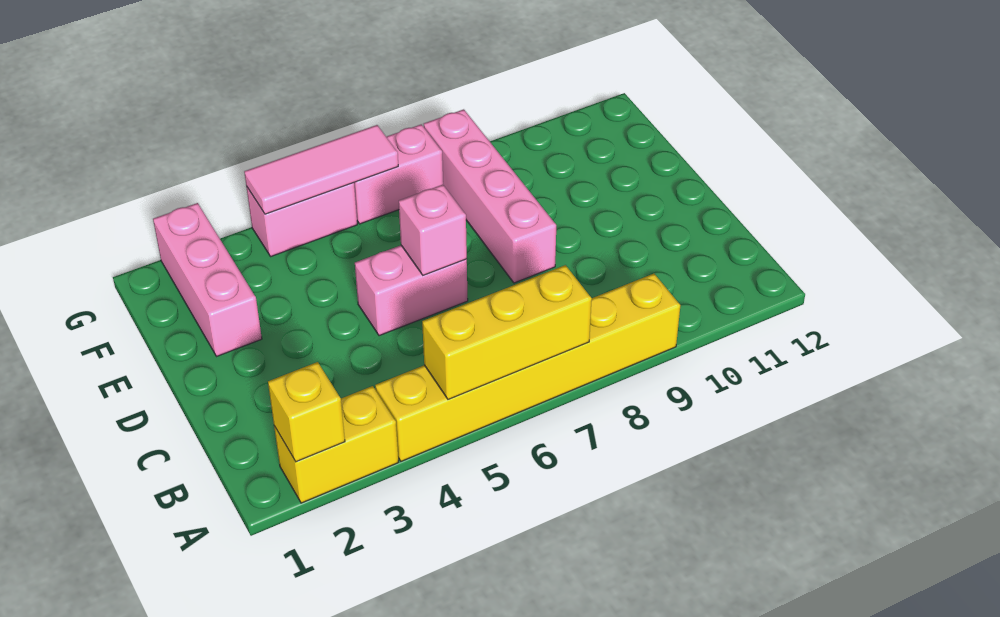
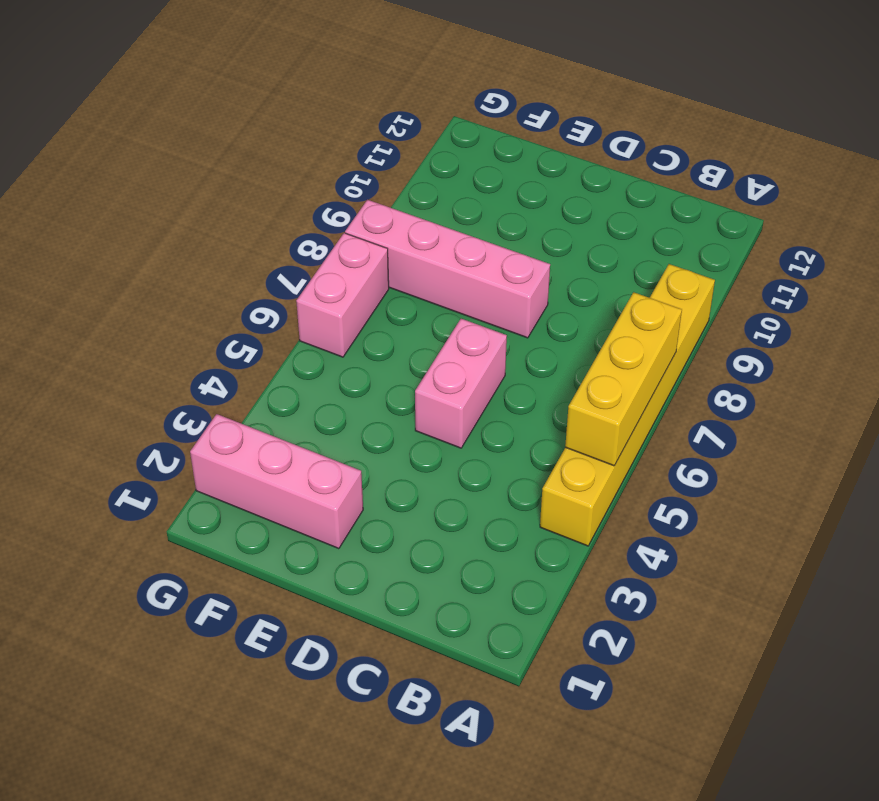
none -> yellow 1x2 brick [274,386,398,503]
none -> pink 1x2 brick [246,183,357,257]

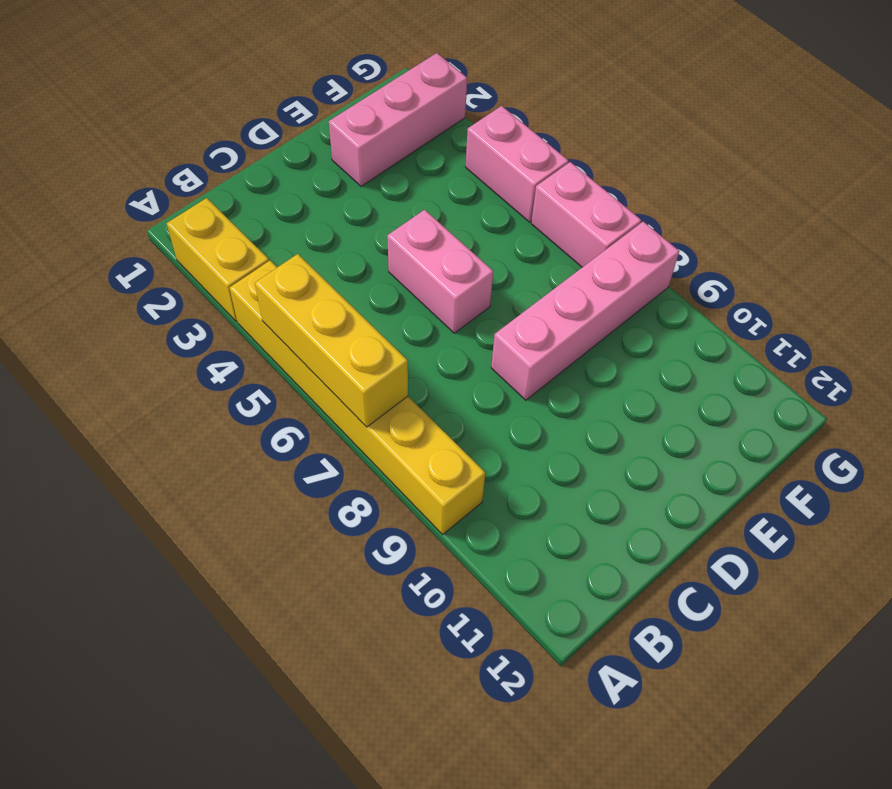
none -> yellow 1x1 brick [268,362,345,462]
none -> pink 1x1 brick [399,185,467,275]

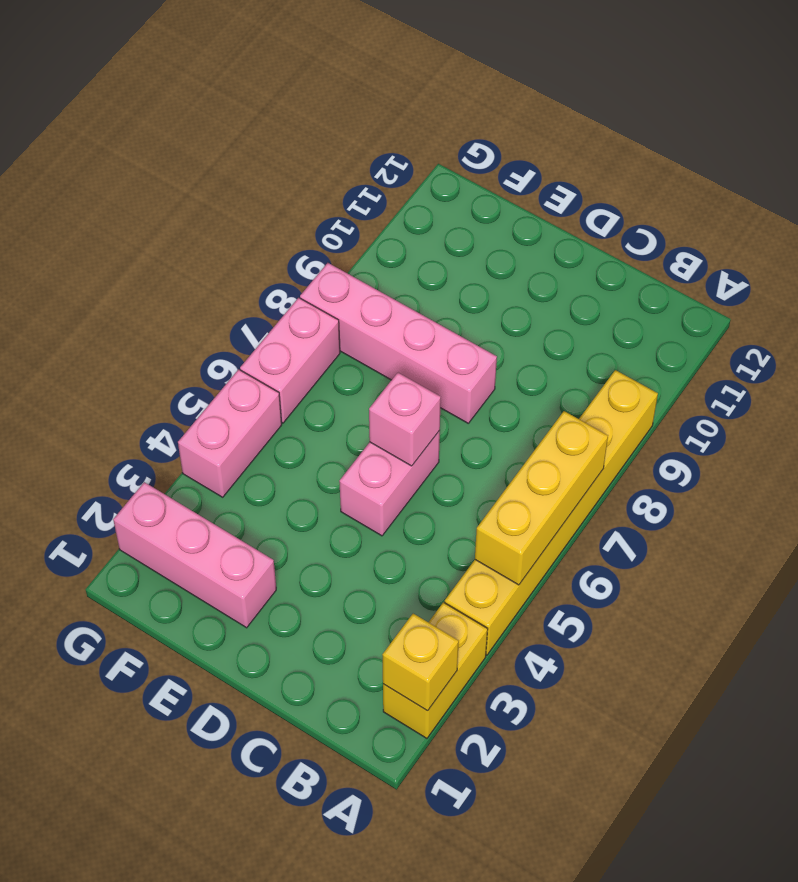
none -> pink 1x3 tile [244,125,398,214]

